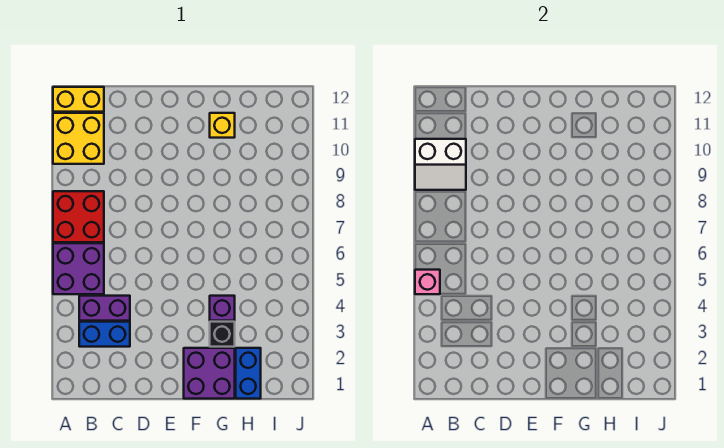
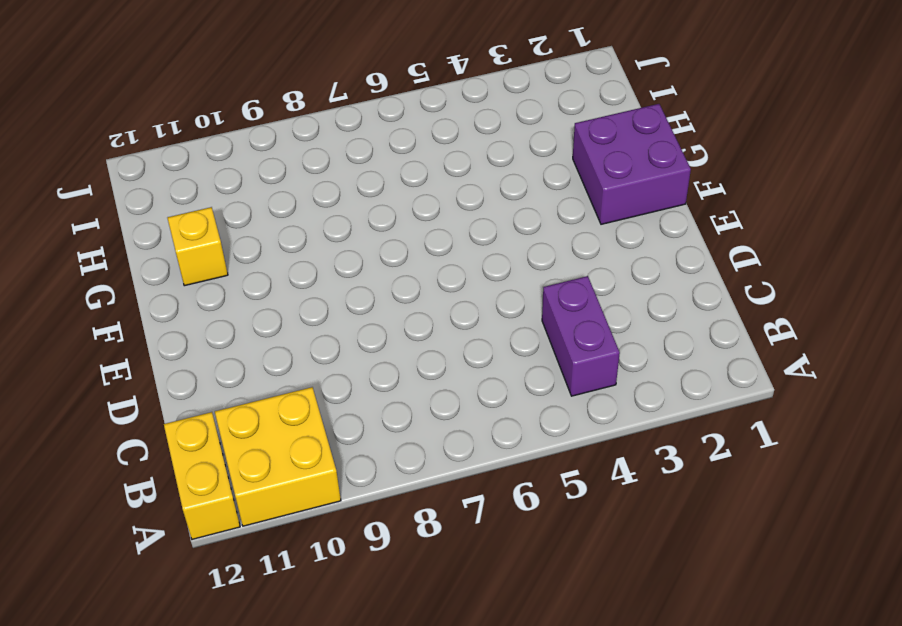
none -> purple 2x2 brick [53,243,104,294]
none -> red 2x2 brick [53,191,104,242]
none -> blue 1x2 brick [79,322,130,347]

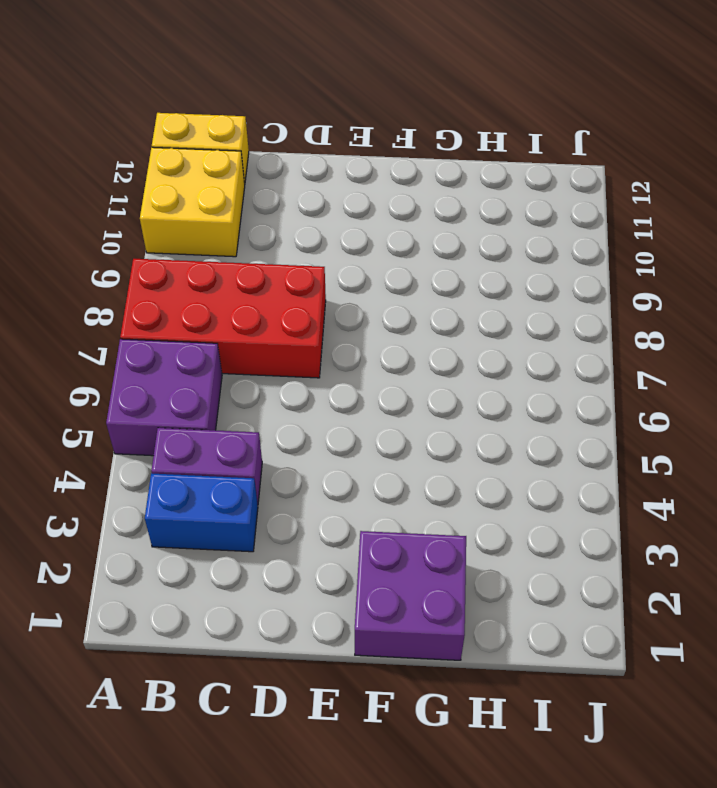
red 2x4 brick [120,259,326,378] -> red 2x2 brick [53,191,104,242]
none -> black 1x1 brick [210,322,235,347]
none -> purple 1x1 brick [210,296,235,321]
none -> yellow 1x1 brick [210,113,235,138]

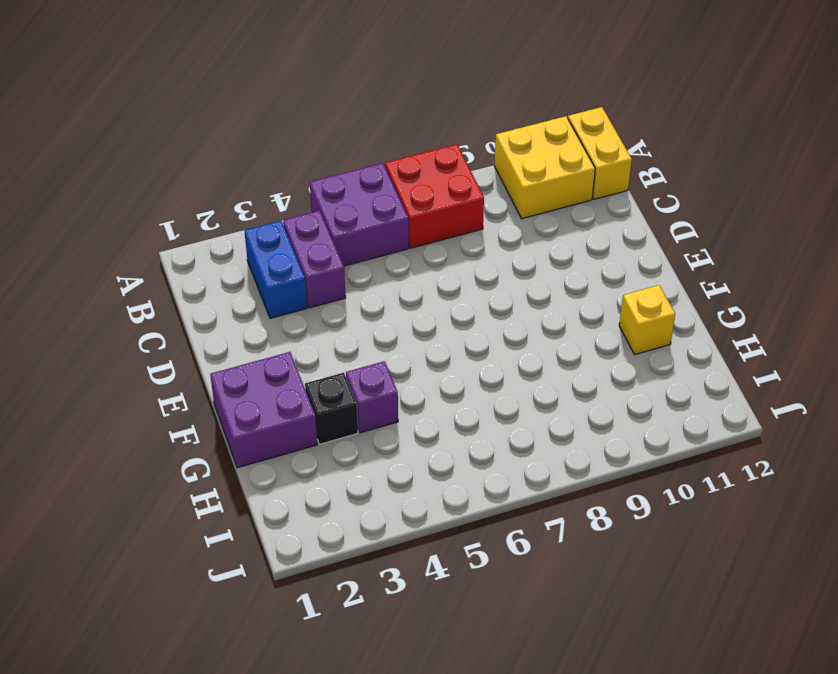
none -> blue 1x2 brick [236,348,261,399]
none -> pink 1x1 brick [415,270,440,294]
none -> white 2x2 slope [415,139,466,190]

